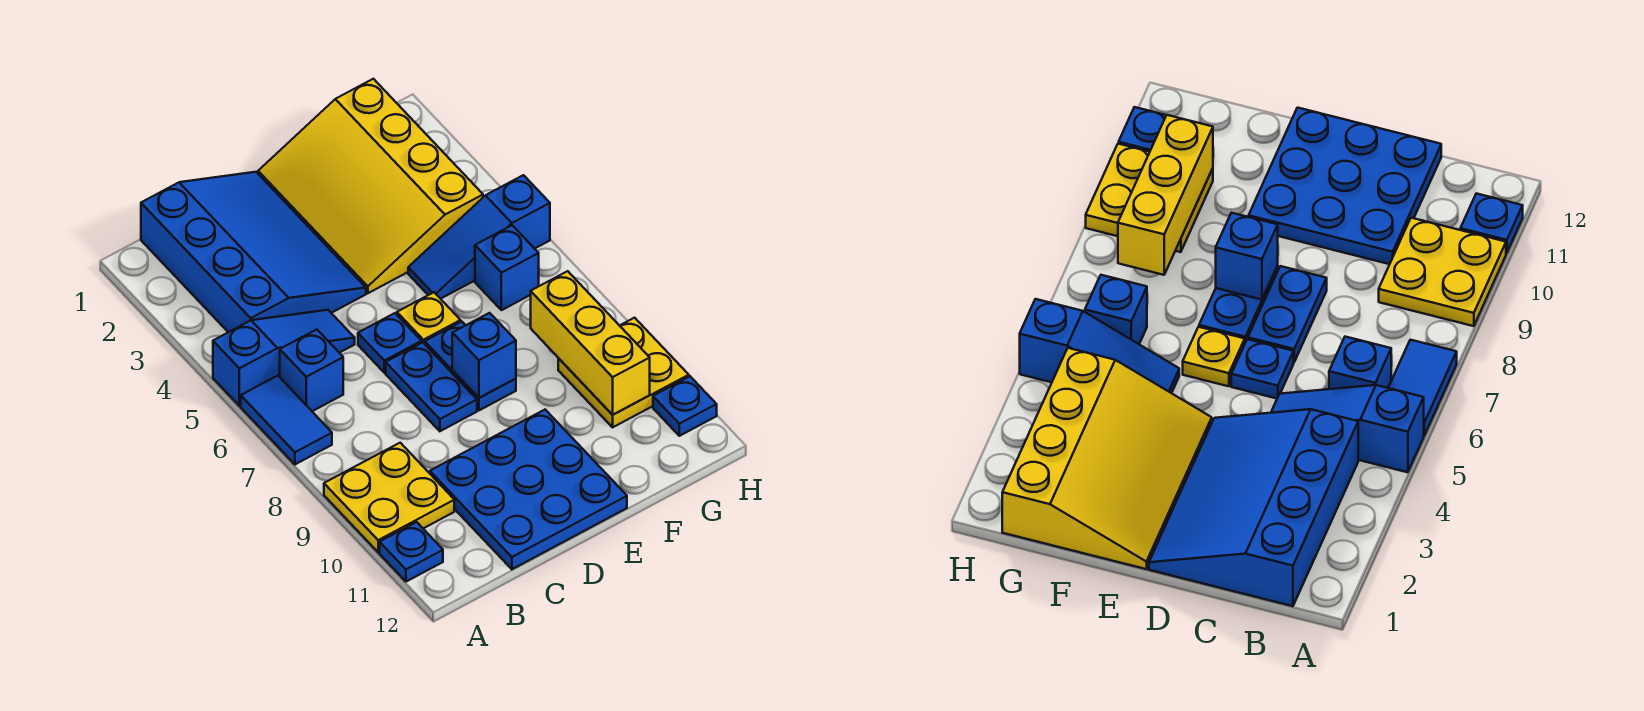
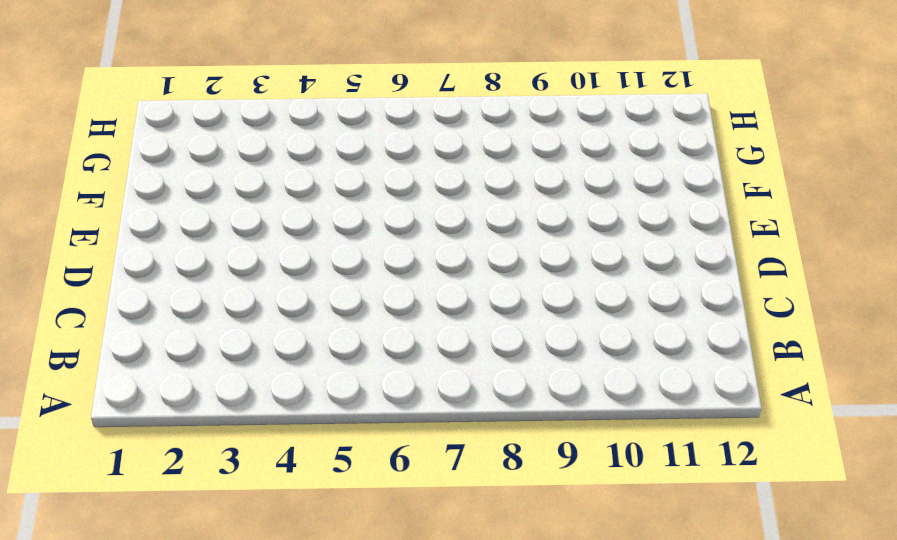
none -> blue 1x3 slope [213,310,355,406]
none -> blue 1x2 tile [241,376,332,464]
none -> yellow 2x2 plate [324,443,454,552]

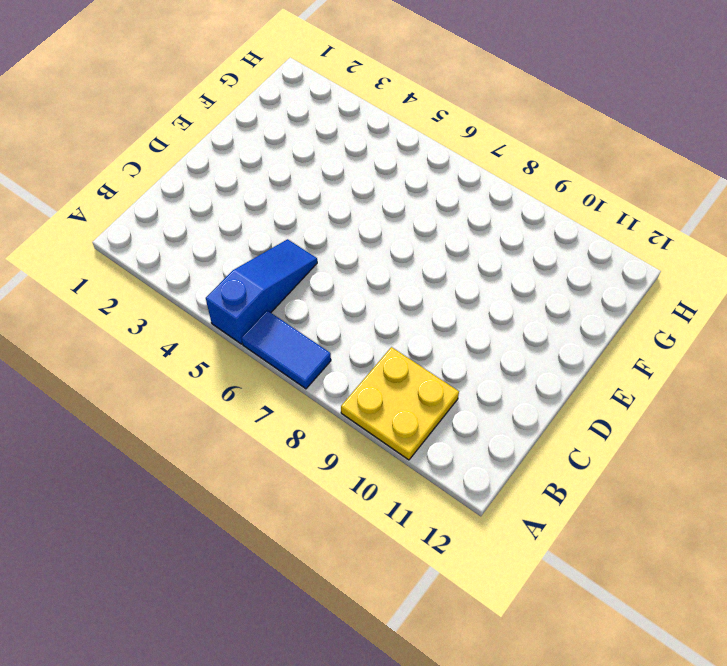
none -> blue 1x1 plate [380,522,443,582]
none -> blue 3x4 slope [141,172,366,332]
none -> blue 1x1 brick [280,329,343,411]

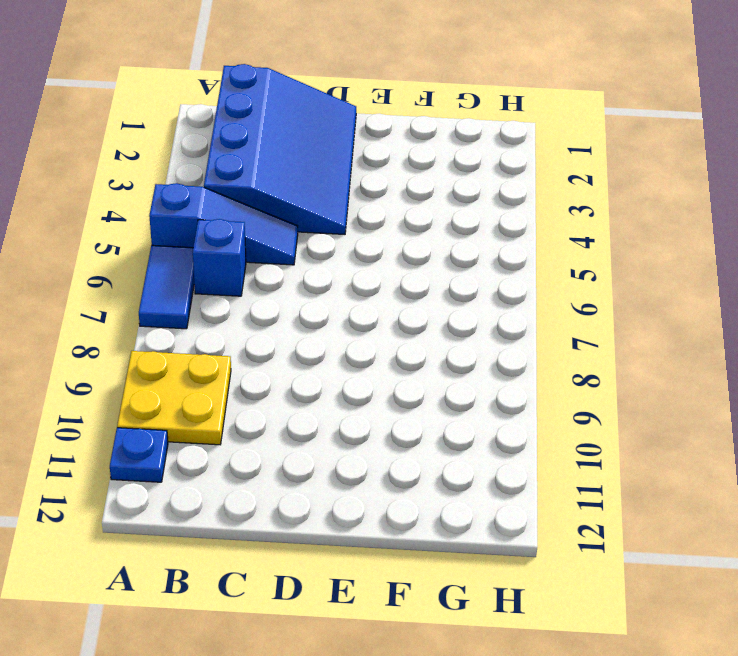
none -> blue 3x3 plate [430,410,627,569]
none -> blue 1x1 plate [358,313,422,373]
none -> blue 1x2 plate [386,342,477,431]

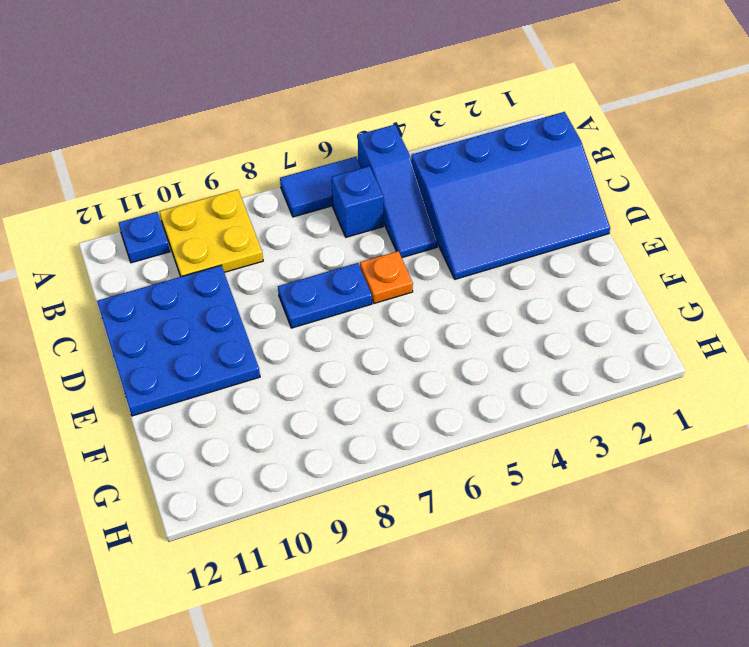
orange 1x1 plate [360,251,413,304] -> blue 1x1 plate [358,313,422,373]
none -> yellow 3x4 slope [258,79,483,293]
none -> yellow 1x1 plate [397,292,461,344]
none -> blue 1x2 plate [425,322,516,410]

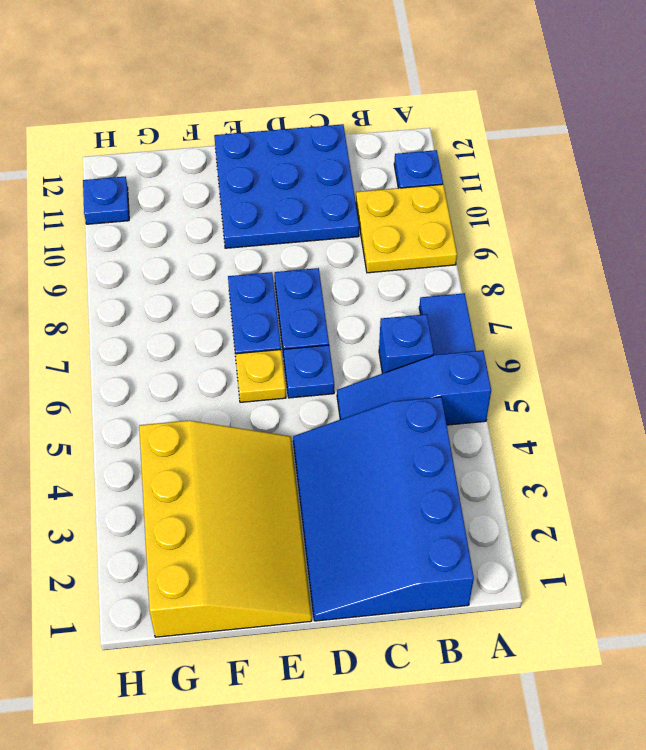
none -> blue 1x3 slope [408,175,550,299]
none -> blue 1x1 brick [475,225,539,310]
none -> yellow 2x2 plate [558,318,689,427]

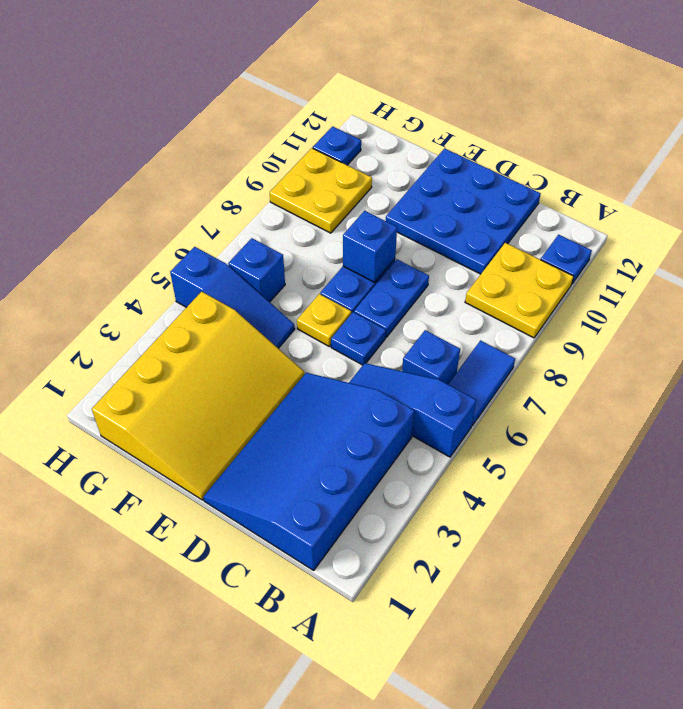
none -> yellow 1x3 brick [531,271,650,415]

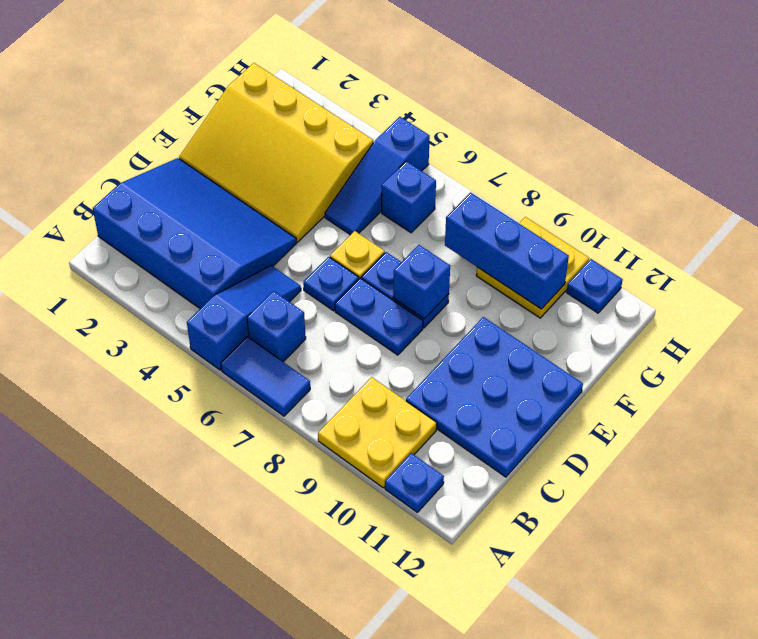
blue 1x3 brick [445,193,569,309] -> yellow 1x3 brick [531,271,650,415]

